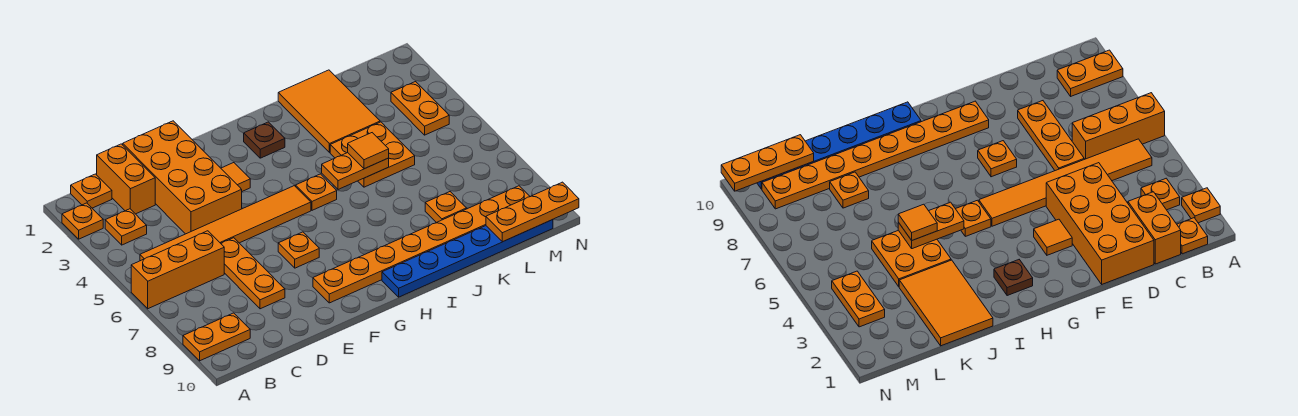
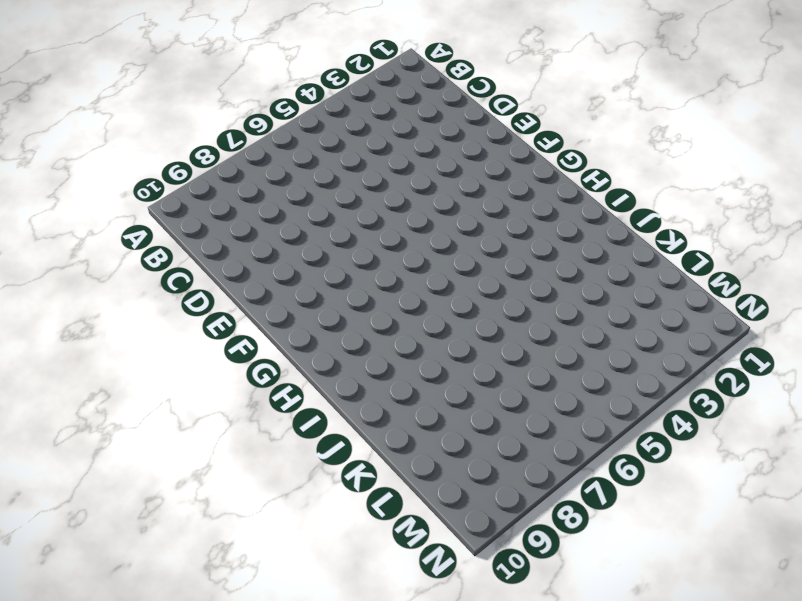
none -> orange 1x1 plate [62,203,103,239]
none -> orange 1x3 brick [131,231,224,309]
none -> orange 1x2 plate [183,313,250,361]

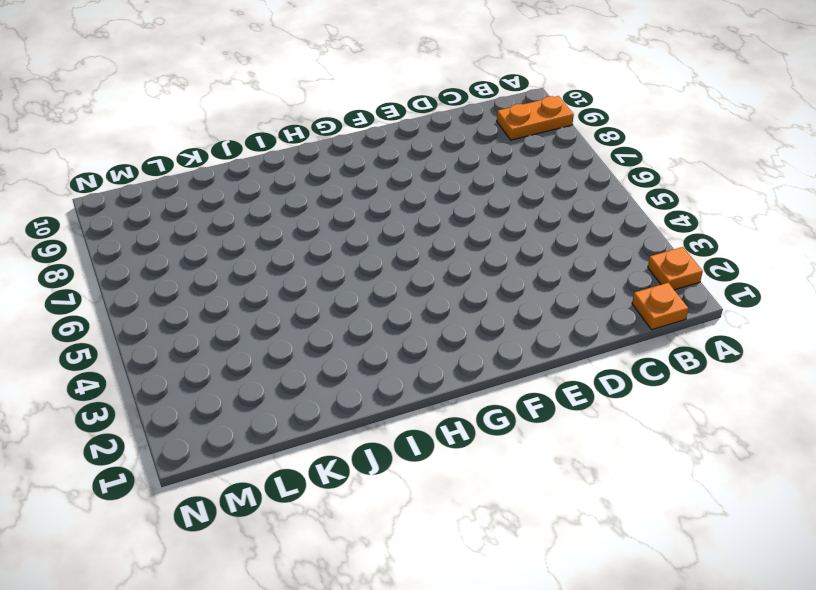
none -> orange 1x3 brick [131,231,224,309]
none -> orange 1x1 plate [105,209,147,245]
none -> orange 1x6 tile [140,186,311,261]

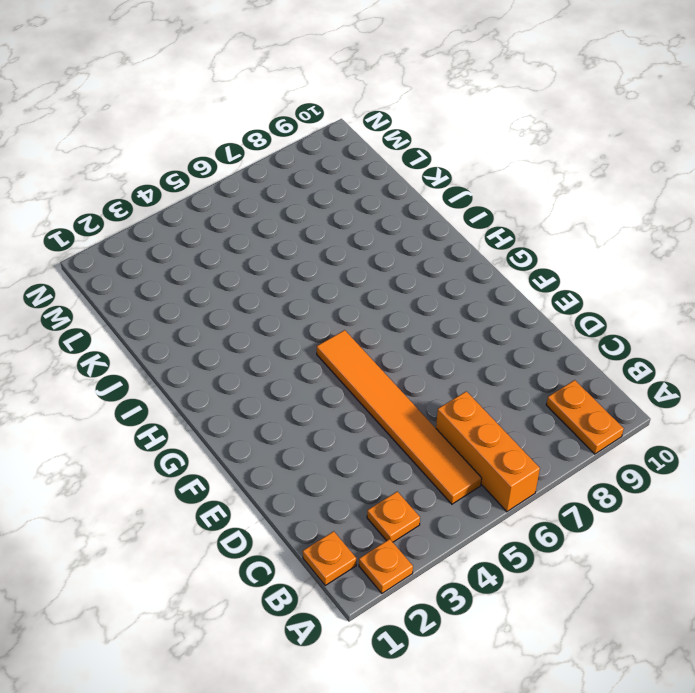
none -> orange 1x2 brick [97,144,155,214]
none -> orange 2x4 brick [123,121,242,234]
none -> orange 1x3 plate [221,238,285,309]

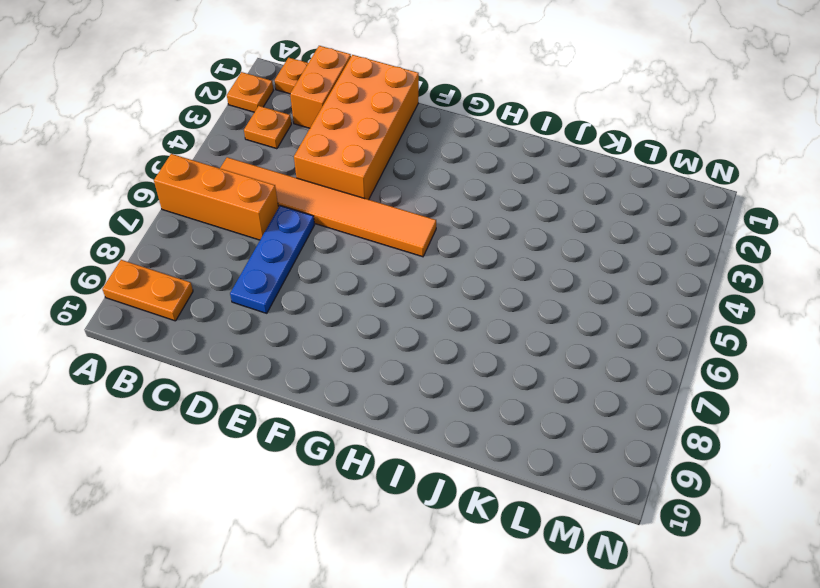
blue 1x3 plate [230,206,314,313] -> orange 1x3 plate [221,238,285,309]
none -> orange 1x1 tile [221,163,250,191]
none -> orange 1x1 plate [278,232,319,268]
none -> orange 1x8 plate [313,186,530,303]

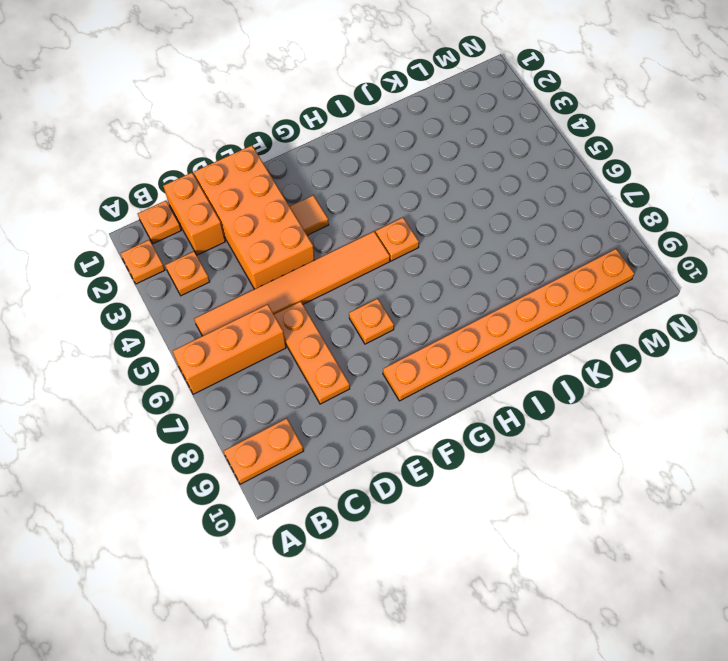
none -> brown 1x1 plate [244,122,285,158]
none -> blue 1x6 plate [382,220,553,297]
none -> orange 2x3 tile [278,70,380,152]

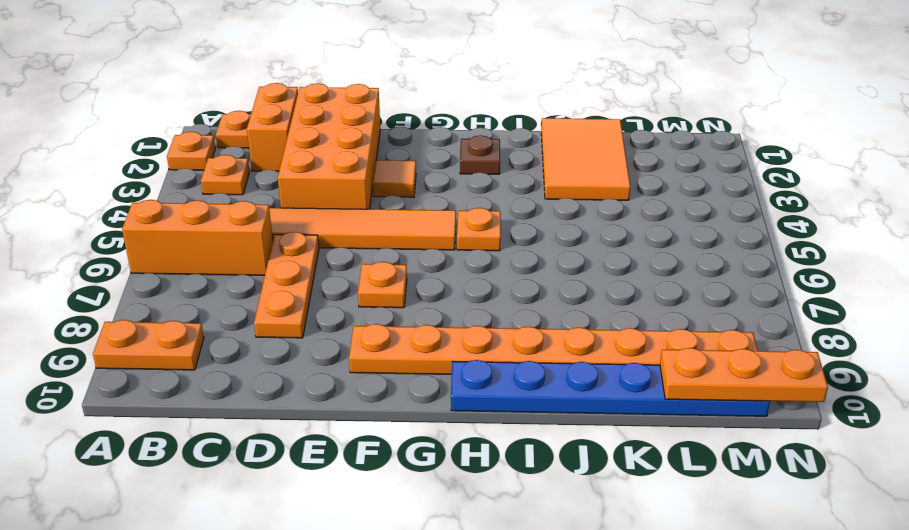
none -> orange 2x2 plate [330,122,415,187]
none -> orange 1x1 plate [425,192,467,223]
none -> orange 1x2 plate [391,82,449,135]

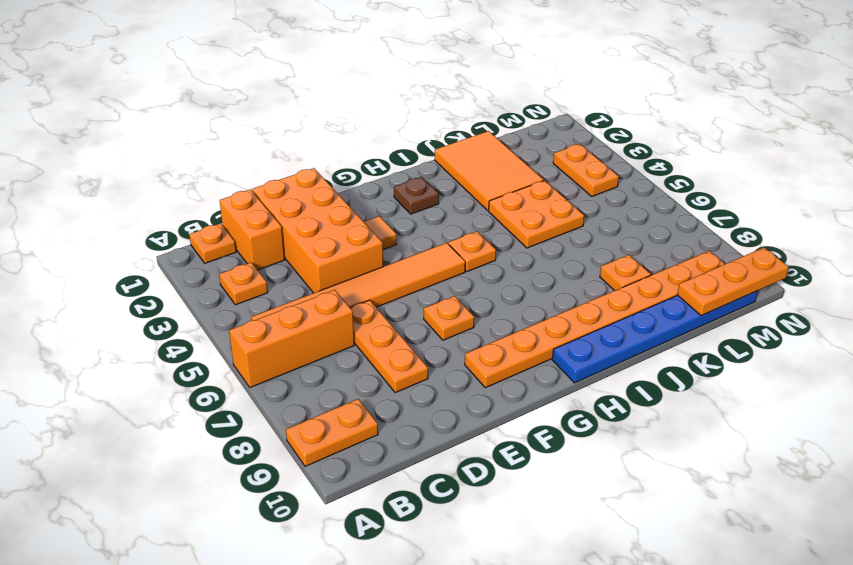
none -> orange 1x1 plate [62,203,103,239]
none -> orange 1x2 plate [322,153,389,190]
none -> orange 1x1 tile [348,133,389,169]

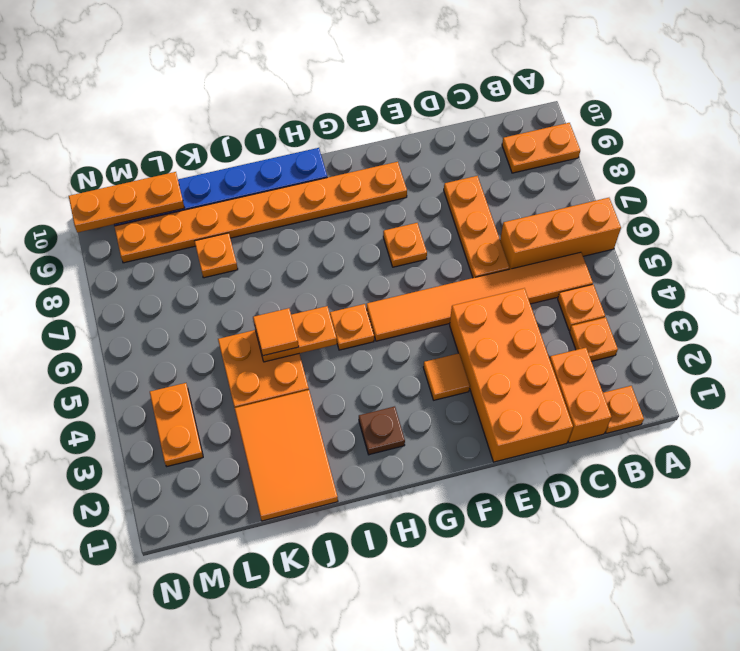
orange 1x1 plate [558,285,605,330] -> orange 1x1 plate moved to [62,203,103,239]

